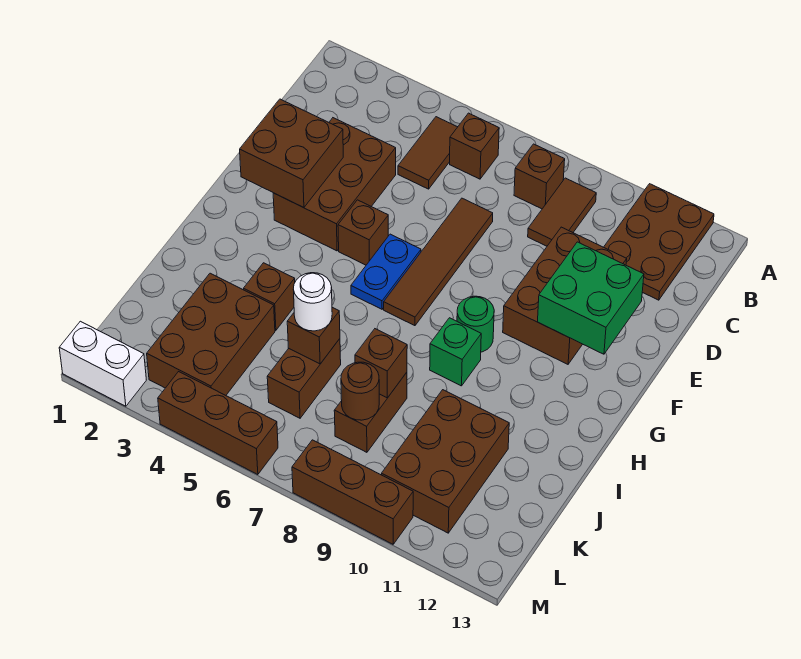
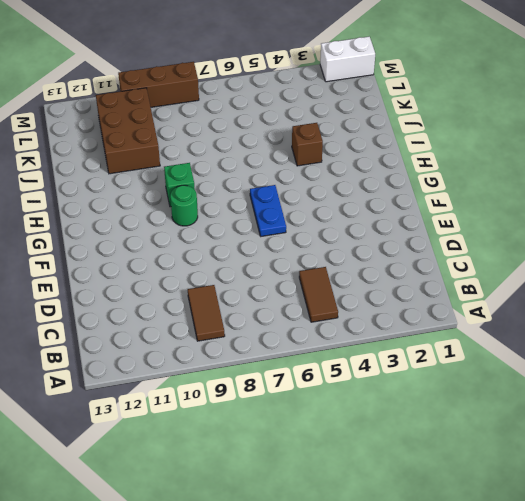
none -> brown 2x3 plate [604,184,714,300]
none -> brown 1x1 brick [450,113,499,179]
none -> brown 1x1 brick [514,144,565,209]

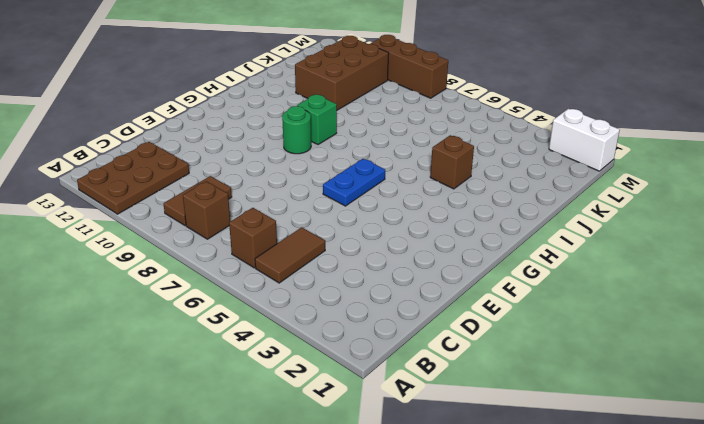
none -> brown 2x3 brick [273,118,396,251]
none -> brown 1x4 tile [384,198,493,326]
none -> brown 2x3 brick [503,227,627,364]

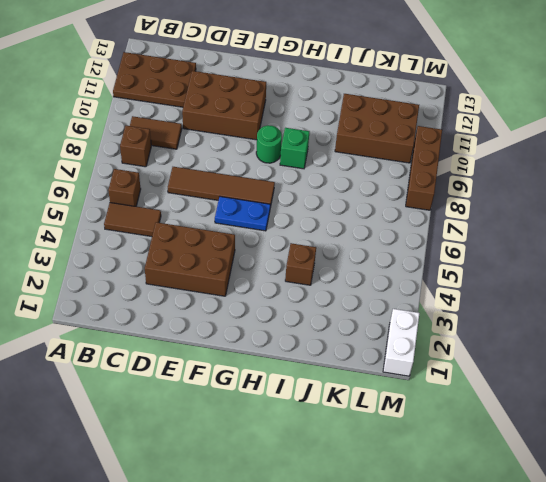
none -> brown 1x1 brick [338,200,388,265]
none -> brown 2x3 brick [147,273,275,395]
none -> brown 1x2 brick [267,339,341,418]

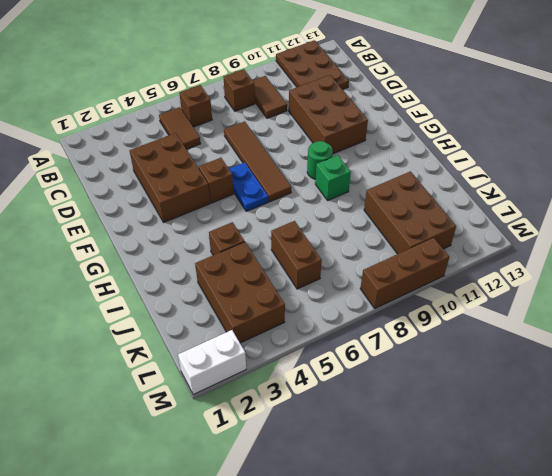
none -> brown 1x2 brick [334,372,407,452]
none -> brown 1x3 brick [158,372,278,475]
none -> brown 2x2 brick [240,99,343,208]

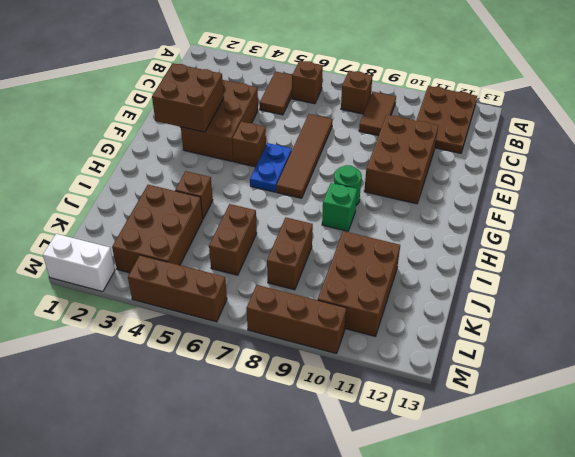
none -> green 2x2 brick [538,242,644,354]
none -> brown 1x1 brick [287,307,340,364]
none -> brown 1x1 brick [355,329,407,398]

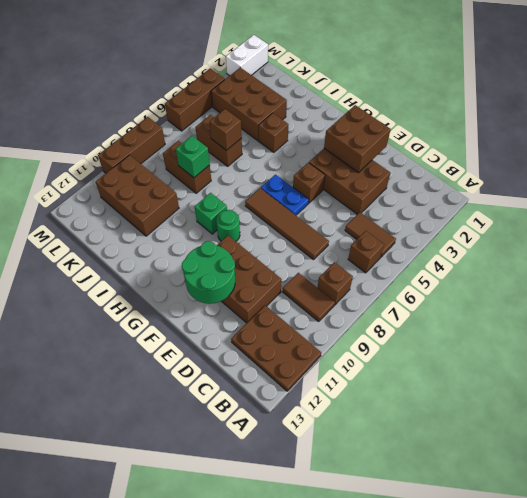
green 2x2 round brick [182,241,235,304] -> green 2x2 brick [538,242,644,354]
green 1x1 brick [176,136,210,178] -> brown 1x1 brick [355,329,407,398]
none -> brown 1x1 round brick [341,362,379,420]
none -> white 1x1 round brick [293,273,332,331]

